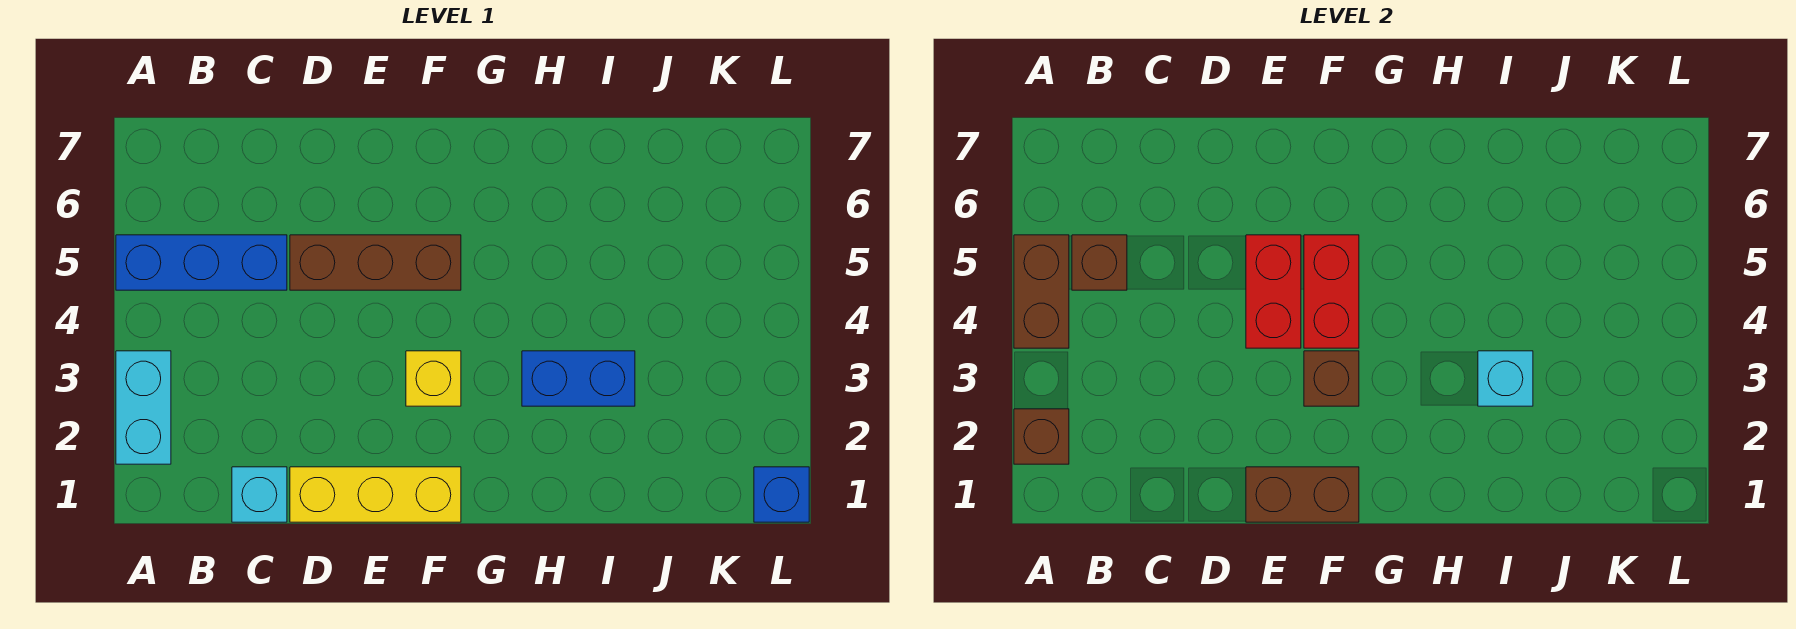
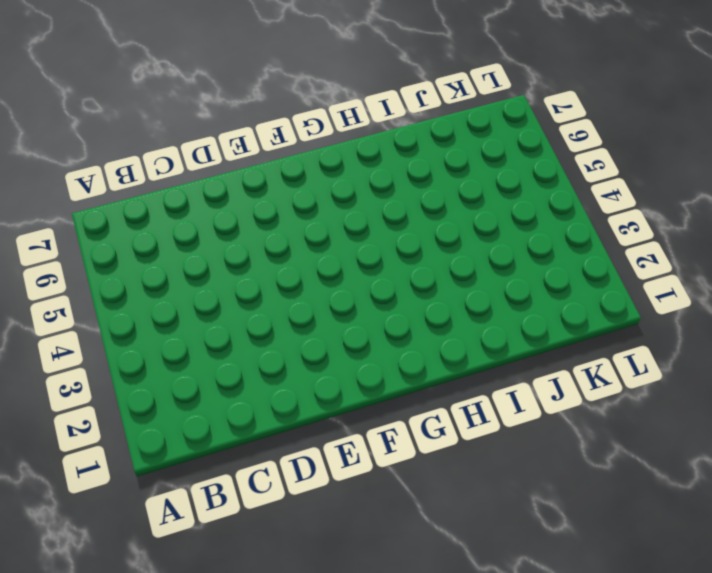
none -> cyan 1x2 brick [116,351,171,464]
none -> blue 1x3 brick [116,235,287,290]
none -> cyan 1x1 brick [232,467,287,522]

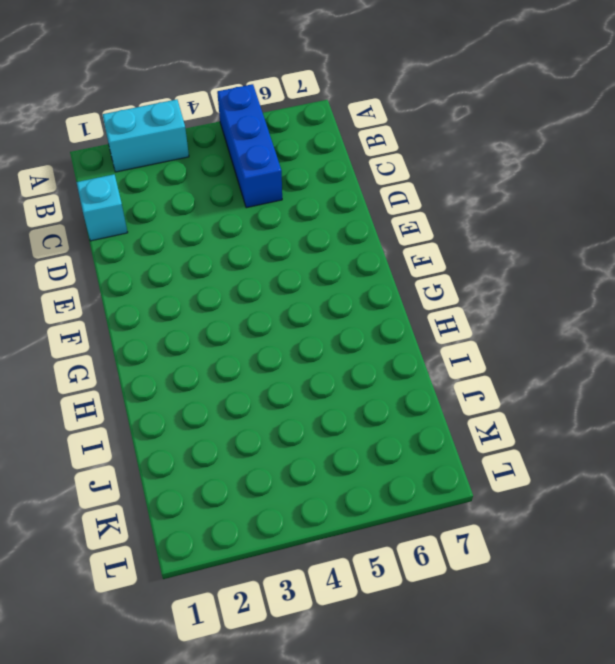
none -> yellow 1x3 brick [290,467,461,522]
none -> brown 1x3 brick [290,235,461,290]
none -> yellow 1x1 brick [406,351,461,406]

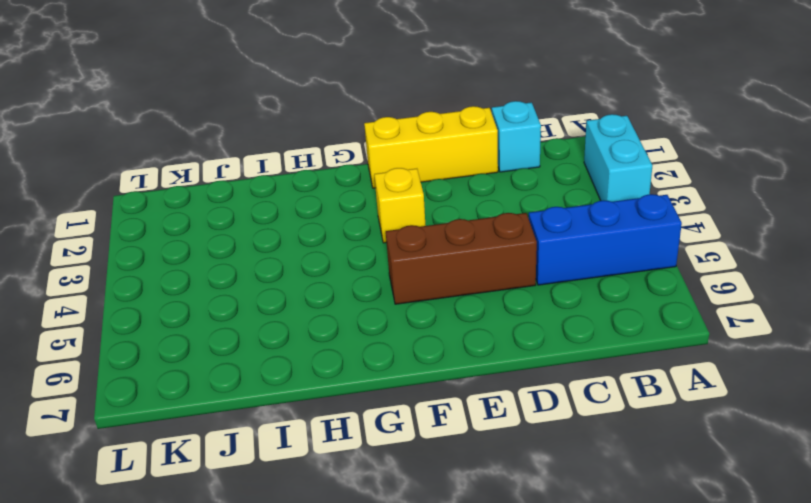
none -> blue 1x2 brick [522,351,635,406]
none -> blue 1x1 brick [754,467,809,522]
none -> brown 1x1 brick [1014,409,1069,464]

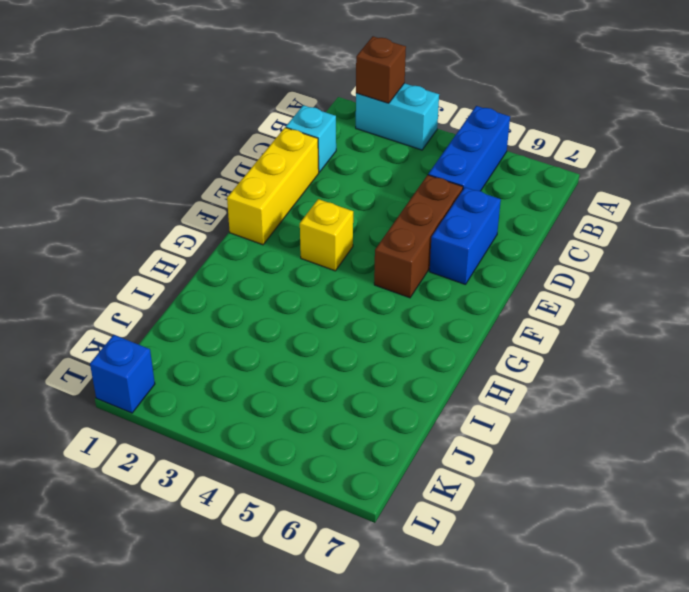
blue 1x2 brick [430,187,501,285] -> blue 1x2 brick moved to [522,351,635,406]
none -> brown 1x2 brick [1014,235,1069,348]
none -> brown 1x1 brick [1072,235,1127,290]
none -> brown 1x2 brick [1246,467,1359,522]

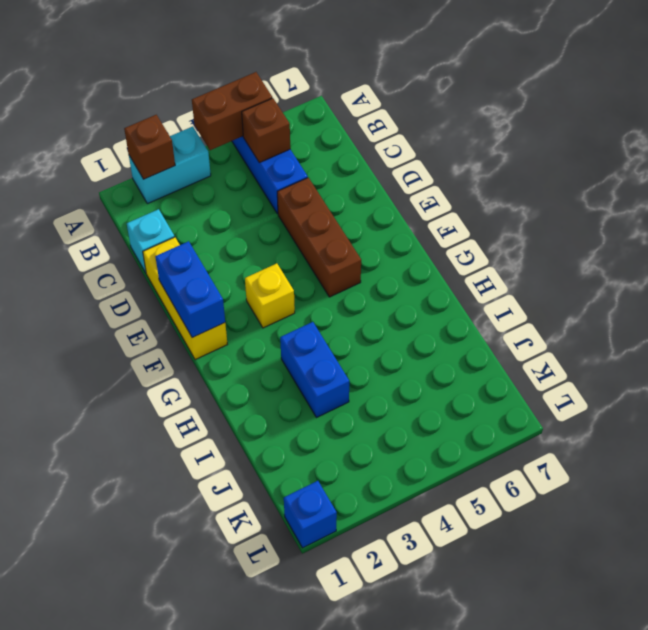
blue 1x2 brick [155,241,225,338] -> brown 1x2 brick [1246,467,1359,522]
none -> red 1x2 brick [1246,235,1301,348]
none -> brown 1x1 brick [1304,351,1359,406]
none -> red 1x2 brick [1304,235,1359,348]

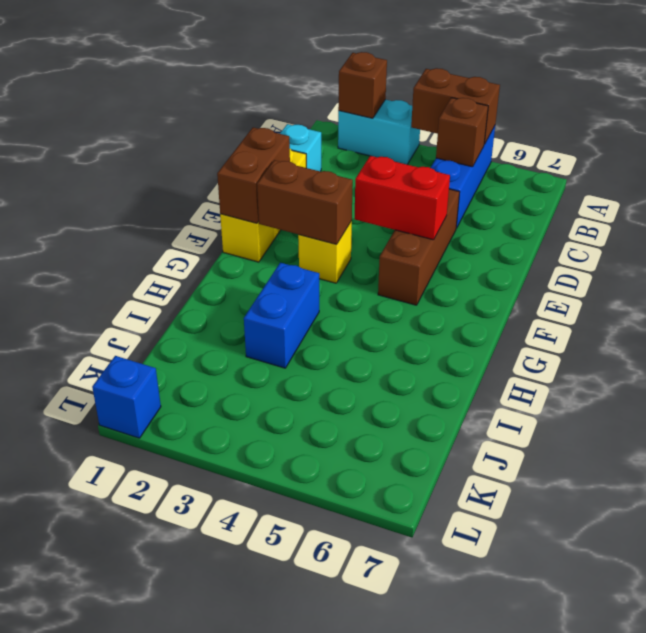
brown 1x2 brick [257,160,353,245] -> brown 1x1 brick [1304,351,1359,406]
none -> red 1x2 brick [1304,235,1359,348]
none -> cyan 1x1 brick [1478,351,1533,406]

